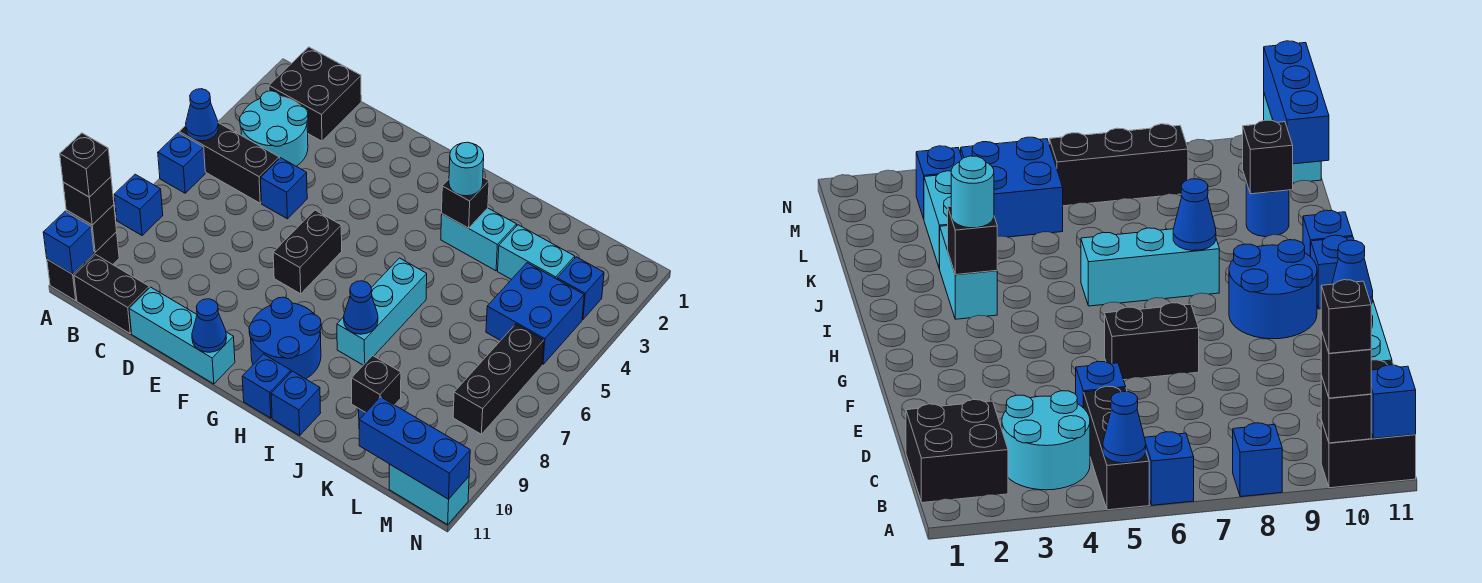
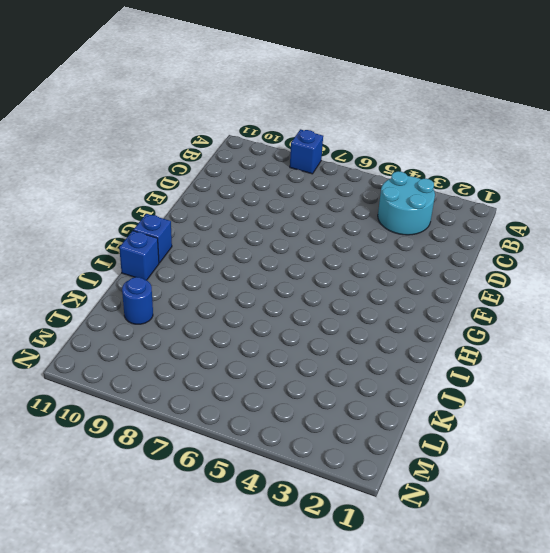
none -> black 1x3 brick [179,123,279,203]
none -> blue 1x1 brick [158,133,205,193]
none -> black 1x2 brick [47,232,119,301]
none -> black 2x2 brick [269,47,361,141]

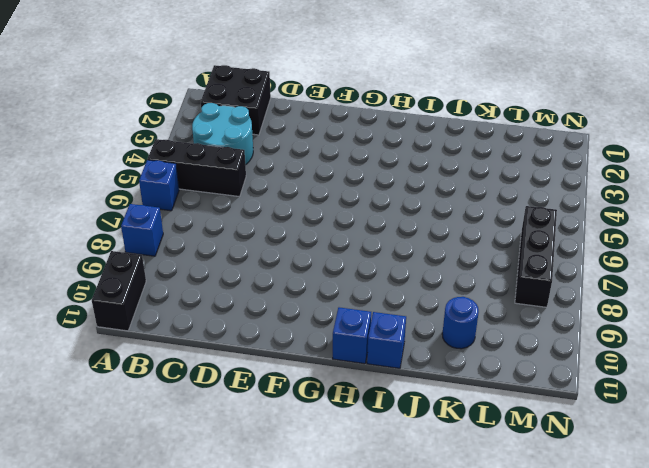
none -> black 1x2 brick [74,255,149,333]
none -> blue 1x1 brick [261,158,307,219]
none -> cyan 1x3 brick [129,287,235,384]
none -> black 1x2 brick [273,210,342,294]

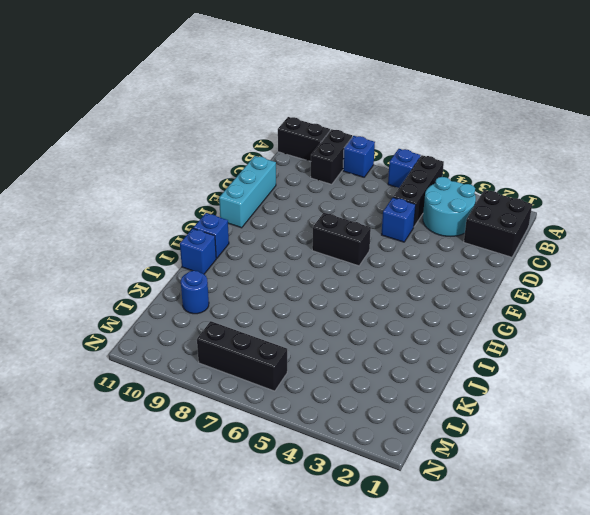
black 1x2 brick [311,129,352,184] -> black 1x2 brick moved to [74,255,149,333]
none -> blue 2x2 round brick [249,297,321,379]
none -> cyan 1x2 brick [441,208,517,271]
none -> cyan 1x3 brick [337,258,427,365]
none -> cyan 1x2 brick [498,225,575,279]

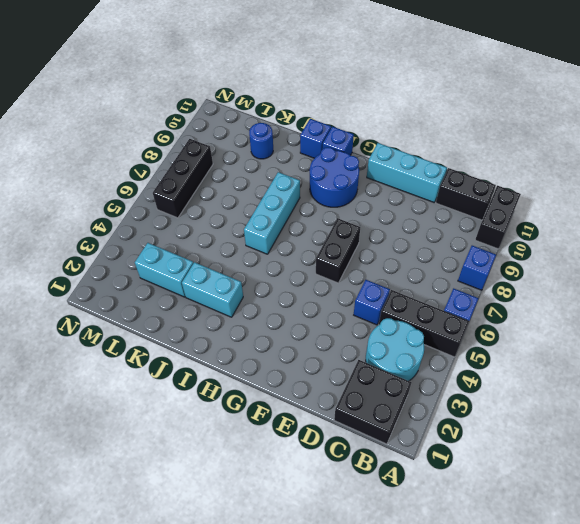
none -> blue 2x2 brick [486,263,584,365]
none -> blue 1x1 brick [557,257,604,319]
none -> cyan 1x2 brick [389,464,469,525]
none -> blue 1x1 cone [186,89,218,141]

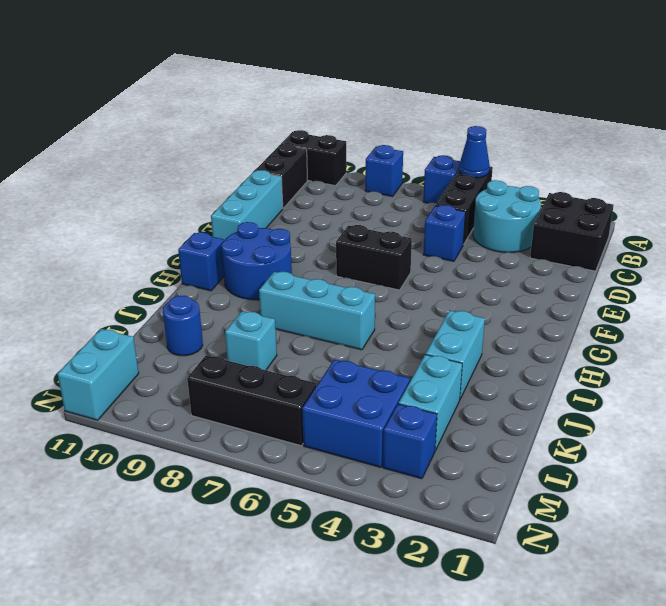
cyan 1x1 brick [225,311,277,370] -> none
none -> blue 1x1 brick [271,371,321,435]
none -> black 1x1 brick [66,205,117,252]
none -> blue 1x1 brick [43,211,94,274]
none -> blue 1x1 cone [192,299,227,352]

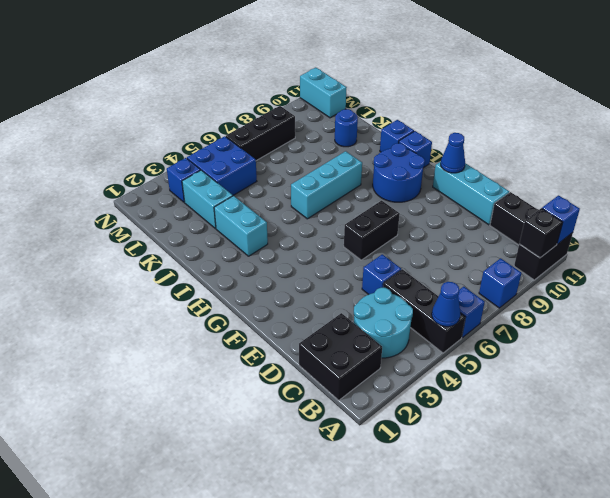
none -> black 1x1 brick [442,178,489,228]
none -> blue 1x1 cone [344,281,378,334]
none -> black 1x1 brick [352,356,401,413]
none -> blue 1x3 brick [359,397,470,499]

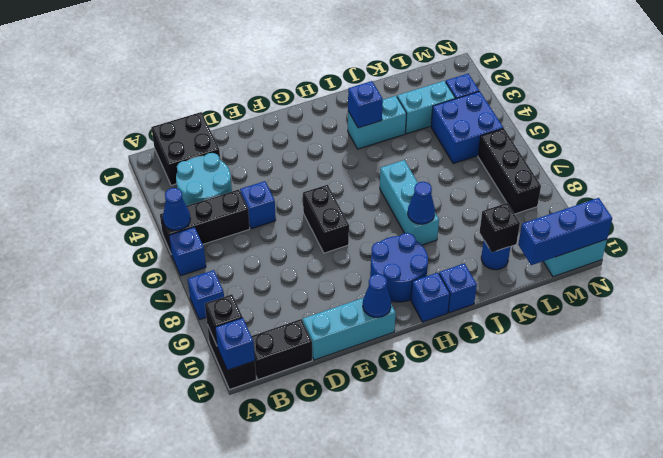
blue 1x1 brick [348,81,383,128] -> black 1x1 brick [442,178,489,228]
none -> black 1x1 brick [63,177,114,225]
none -> cyan 1x1 round brick [449,142,484,196]
none -> black 1x1 brick [60,133,111,197]

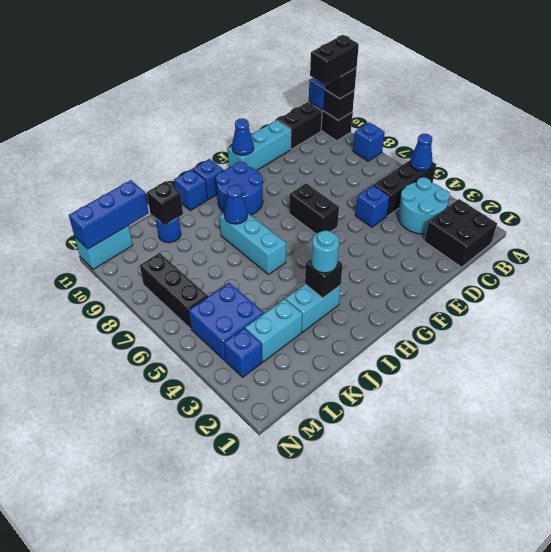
black 1x2 brick [310,35,359,85] -> black 1x1 brick [60,133,111,197]
none -> blue 1x1 brick [158,133,205,193]

